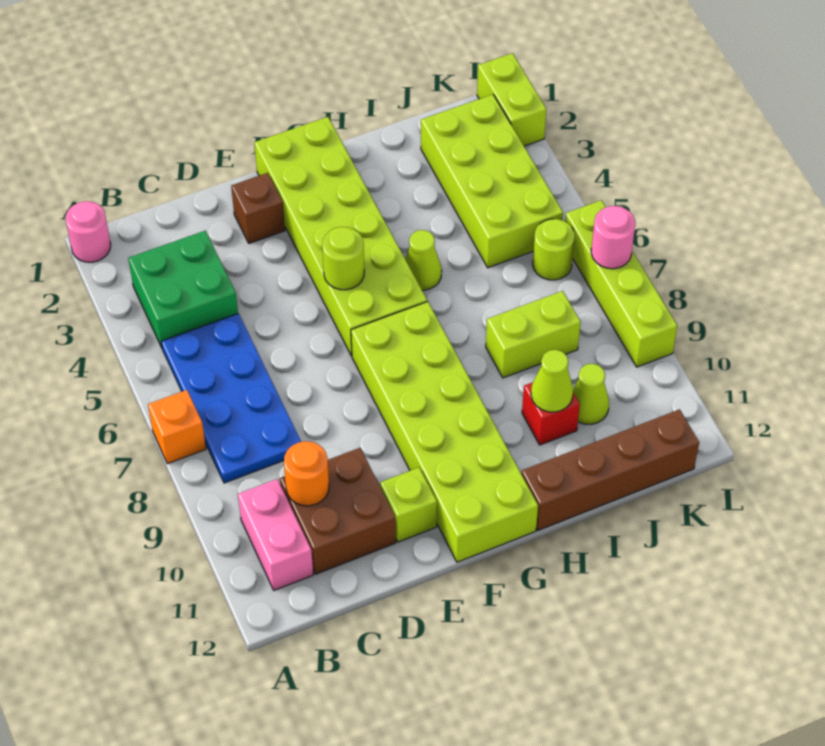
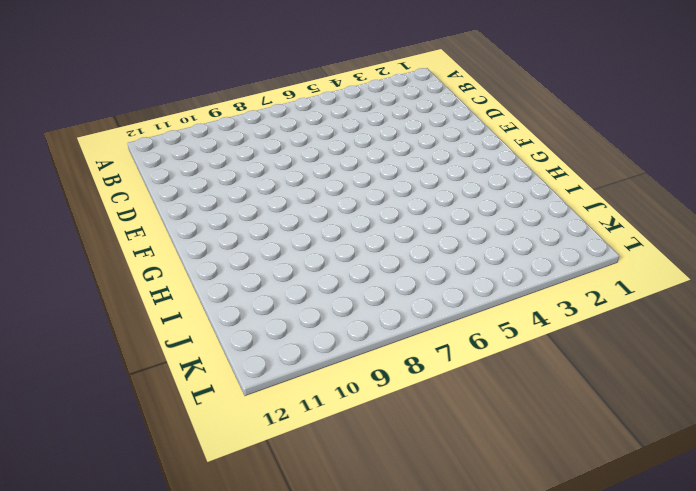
none -> pink 1x1 round brick [65,201,111,262]
none -> orange 1x1 brick [148,390,206,464]
none -> green 2x2 brick [128,231,238,347]

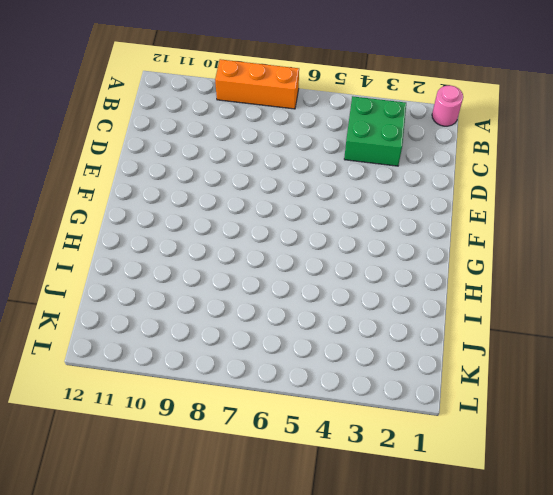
orange 1x3 brick [215,59,299,109] -> orange 1x1 brick [148,390,206,464]
none -> blue 2x4 plate [161,313,301,483]
none -> pink 1x2 brick [238,479,313,590]
none -> brown 2x2 brick [280,448,396,574]

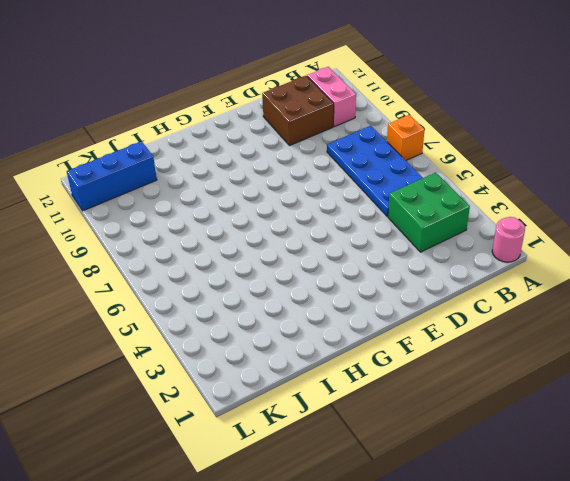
blue 1x3 brick [67,141,157,211] -> none
none -> brown 1x1 brick [231,173,285,244]
none -> lime 1x1 brick [380,468,437,542]
none -> lime 2x6 brick [254,117,427,356]

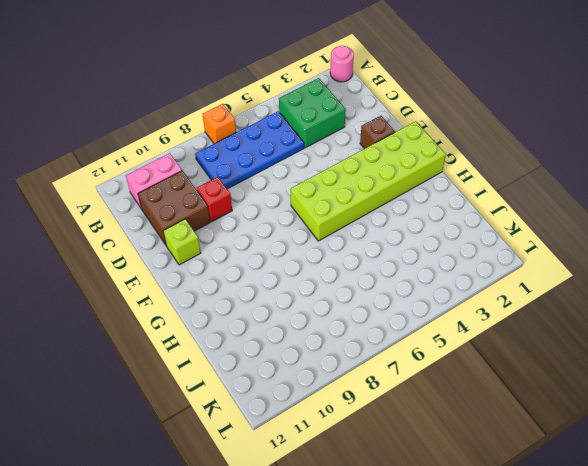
red 1x1 brick [197,177,232,222] -> red 1x1 brick moved to [522,382,580,445]
none -> lime 2x6 brick [351,302,538,562]
none -> lime 1x1 cone [405,230,442,290]
none -> brown 1x4 brick [522,409,699,530]

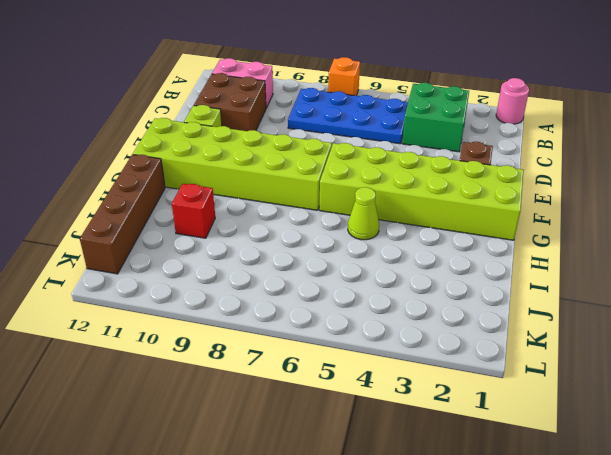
none -> lime 1x2 brick [486,291,581,378]
none -> lime 2x4 brick [421,95,563,268]
none -> lime 1x1 cone [573,364,609,424]

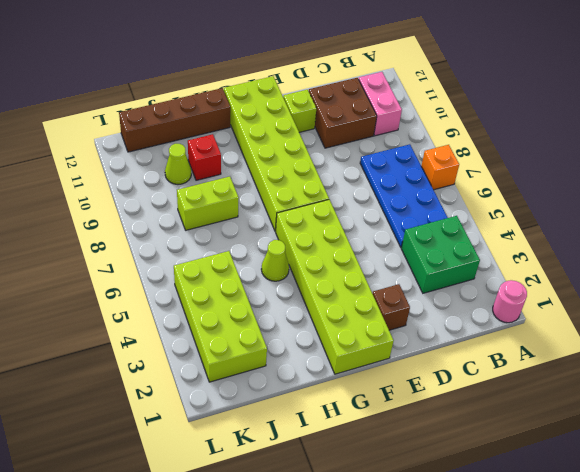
none -> lime 1x1 round brick [533,219,575,280]
none -> lime 1x2 brick [477,53,546,146]
none -> lime 1x4 brick [565,200,677,367]

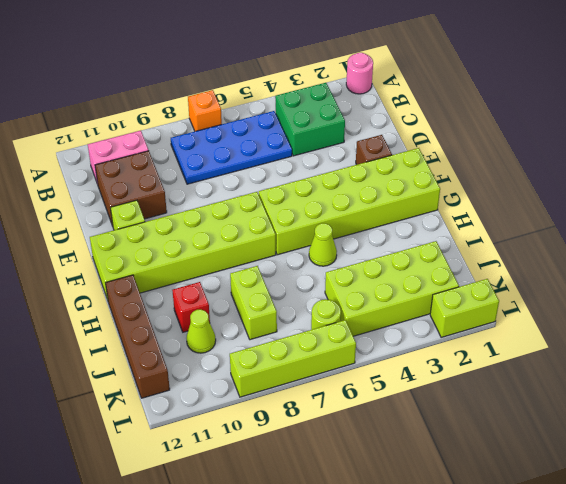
none -> orange 1x1 round brick [284,441,329,506]
none -> lime 1x1 round brick [322,227,364,290]
none -> lime 1x1 cone [531,350,573,412]

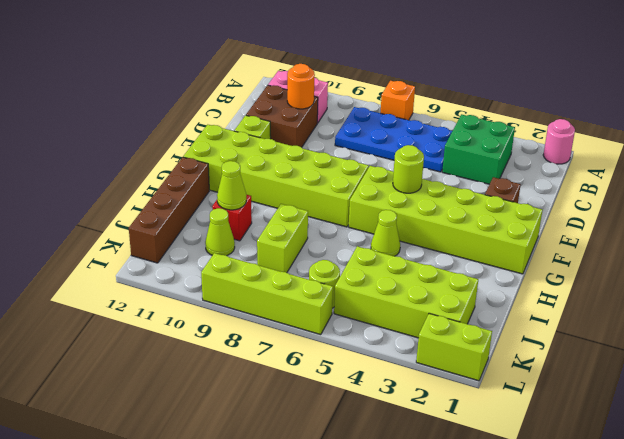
none -> pink 1x1 round brick [591,206,635,269]

